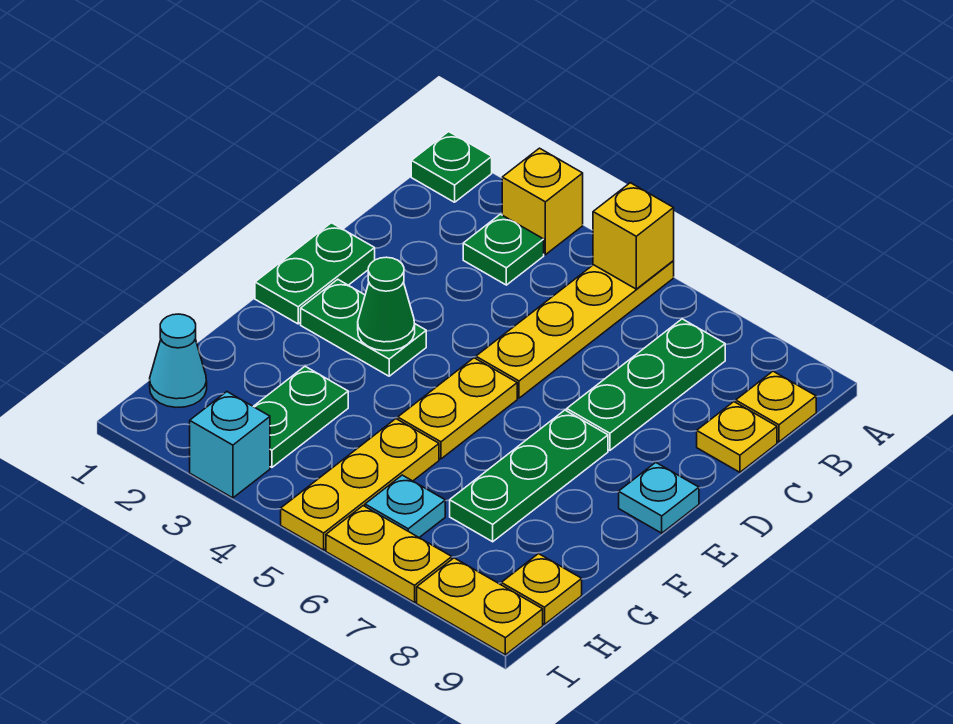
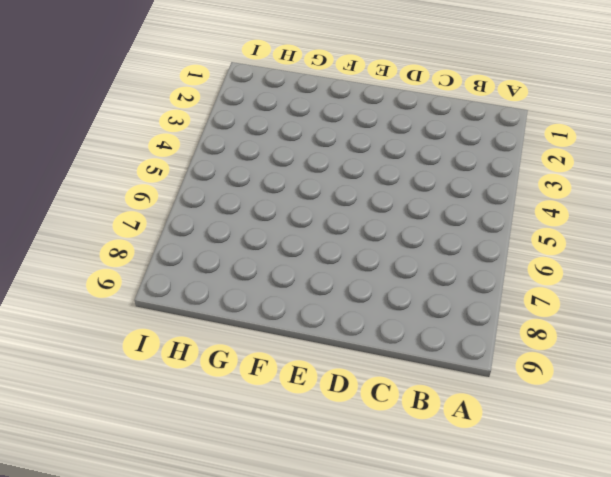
none -> green 1x1 plate [411,132,492,202]
none -> yellow 1x1 brick [502,148,583,255]
none -> yellow 1x4 plate [476,261,674,398]

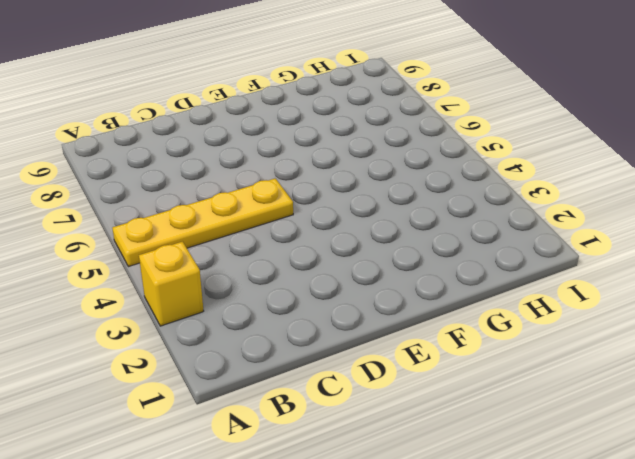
none -> green 1x1 plate [411,132,492,202]
none -> green 1x1 plate [463,214,544,285]
none -> green 1x3 plate [567,319,725,450]

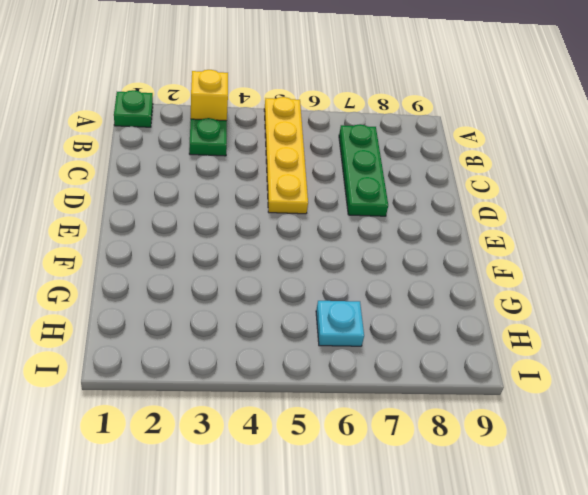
none -> yellow 1x1 plate [736,371,816,442]
none -> yellow 1x1 plate [697,402,777,472]
none -> green 1x2 plate [255,223,375,324]

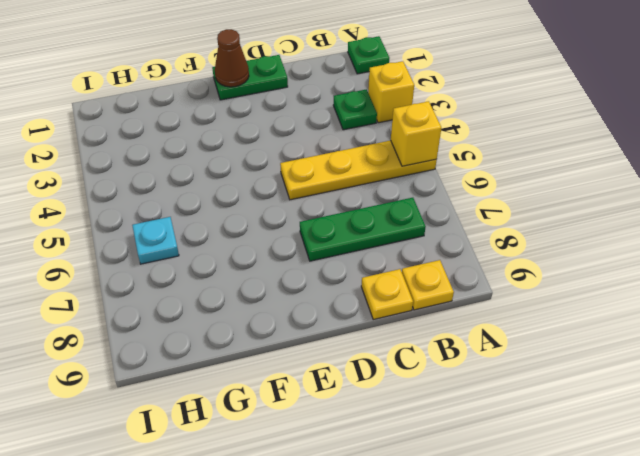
brown 1x1 cone [215,29,249,87] -> none
none -> green 1x2 plate [301,279,426,376]
none -> yellow 1x2 plate [398,358,517,459]
none -> green 1x3 plate [450,410,608,542]

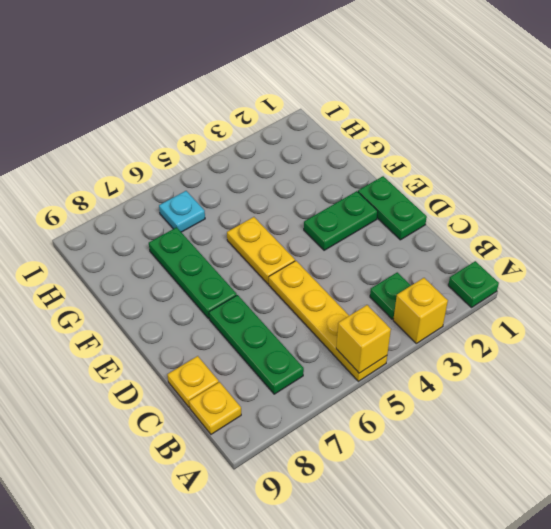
none -> cyan 1x1 plate [619,462,699,533]
none -> green 1x2 plate [253,366,348,467]
none -> yellow 1x3 plate [281,419,439,550]

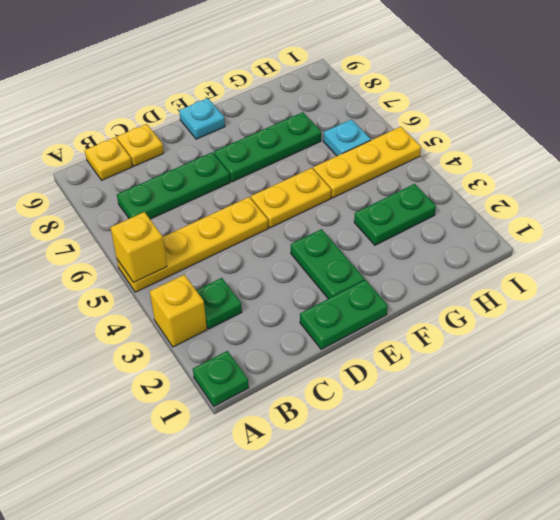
none -> cyan 1x1 cone [150,314,207,407]
none -> yellow 1x1 plate [501,554,582,624]
none -> cyan 1x1 brick [190,392,270,498]

